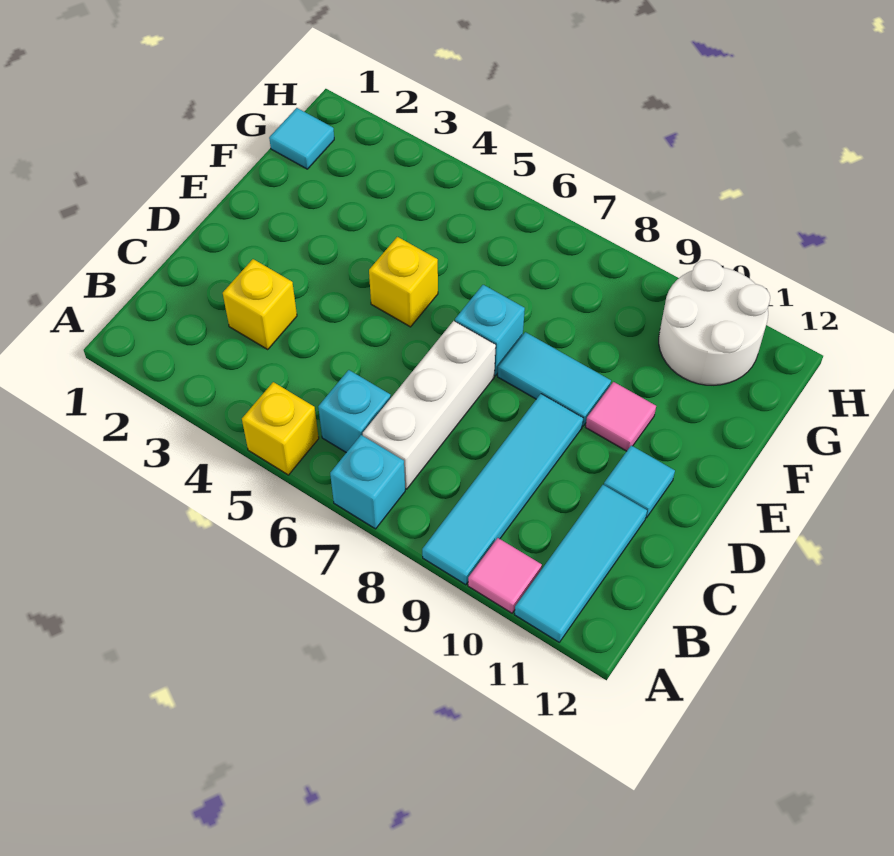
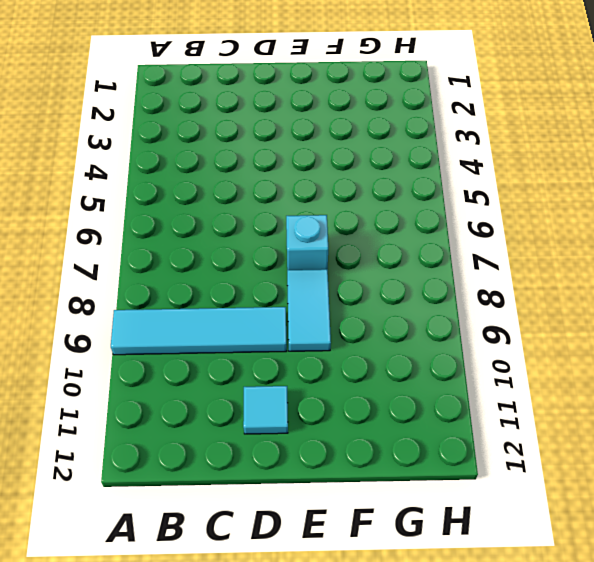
none -> yellow 1x1 brick [242,382,319,475]
none -> cyan 1x1 brick [330,435,405,529]
none -> pink 1x1 tile [468,538,542,613]

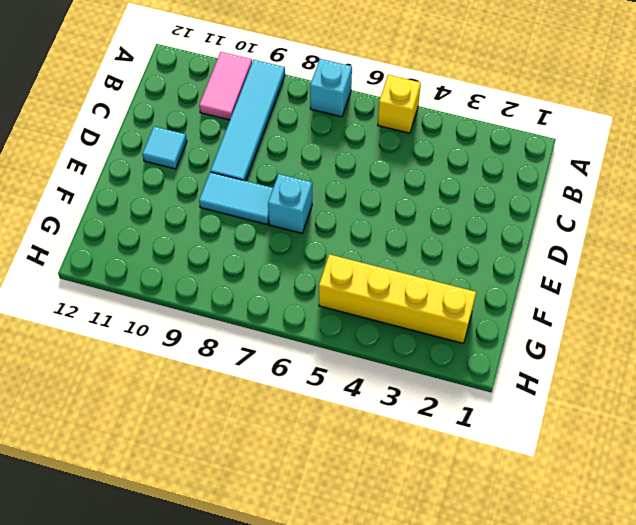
pink 1x2 tile [199,52,252,120] -> pink 1x1 tile [468,538,542,613]
yellow 1x4 brick [319,254,476,343] -> none
none -> cyan 1x3 tile [514,485,647,642]
none -> cyan 1x1 brick [318,370,391,453]
none -> white 1x3 brick [363,321,496,489]

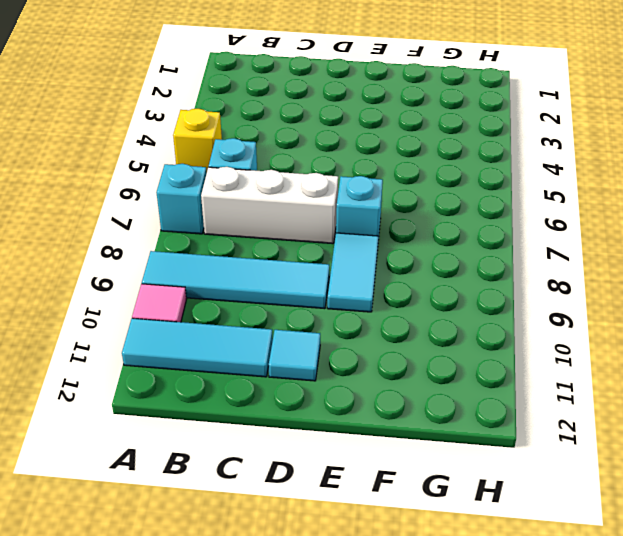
none -> yellow 1x1 brick [223,259,297,349]
none -> yellow 1x1 brick [369,237,438,327]
none -> pink 1x1 tile [586,382,656,451]

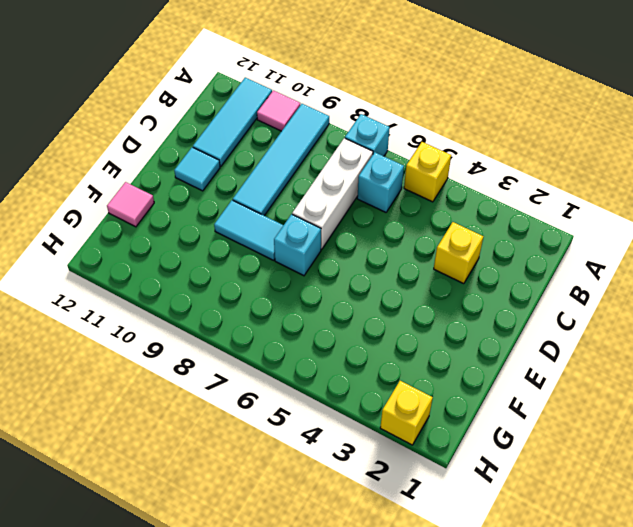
pink 1x1 tile [107,182,154,227] -> pink 1x1 tile moved to [586,382,656,451]
yellow 1x1 brick [380,381,433,445] -> yellow 1x1 brick moved to [369,237,438,327]
none -> cyan 1x1 tile [269,108,334,169]
none -> white 2x2 round brick [659,260,770,385]

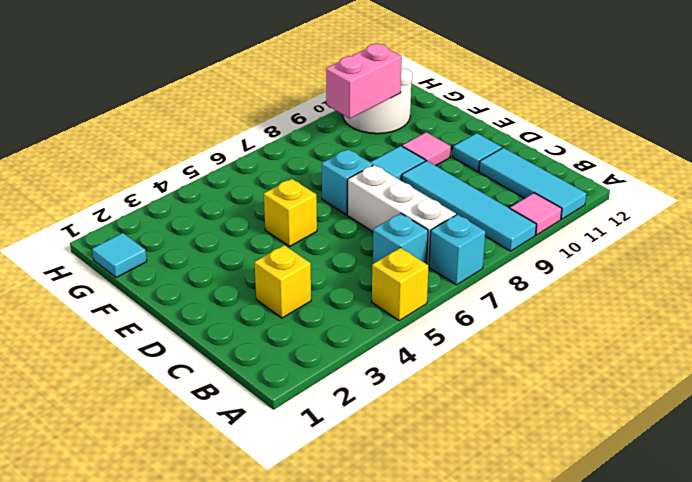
pink 1x2 brick [326,44,402,118] -> none

